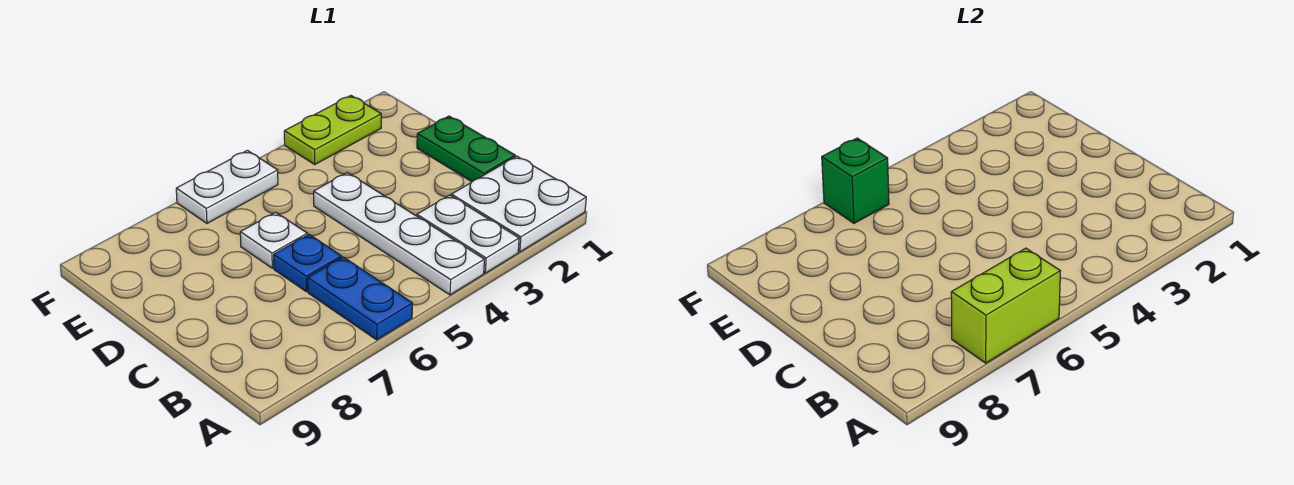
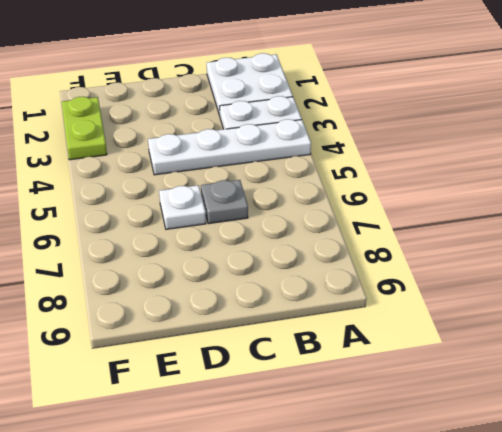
grey 1x1 plate [201,180,248,224] -> blue 1x1 plate [274,235,342,291]
none -> blue 1x2 plate [308,257,412,340]
none -> green 1x2 plate [417,116,515,182]

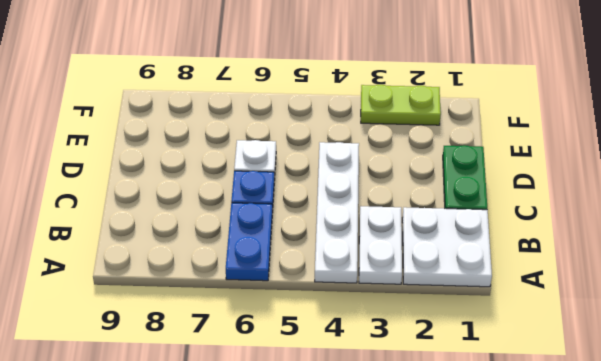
none -> white 1x2 plate [176,150,278,223]
none -> lime 1x2 brick [951,248,1060,363]

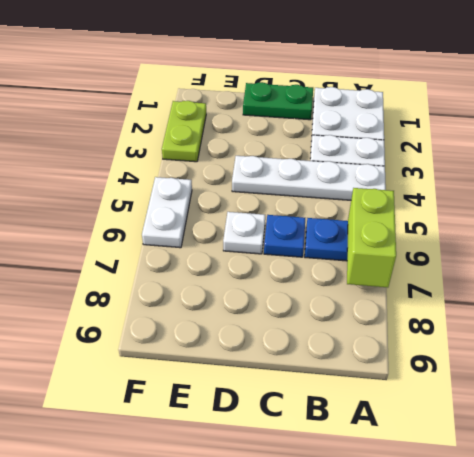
none -> green 1x1 brick [822,138,889,223]

